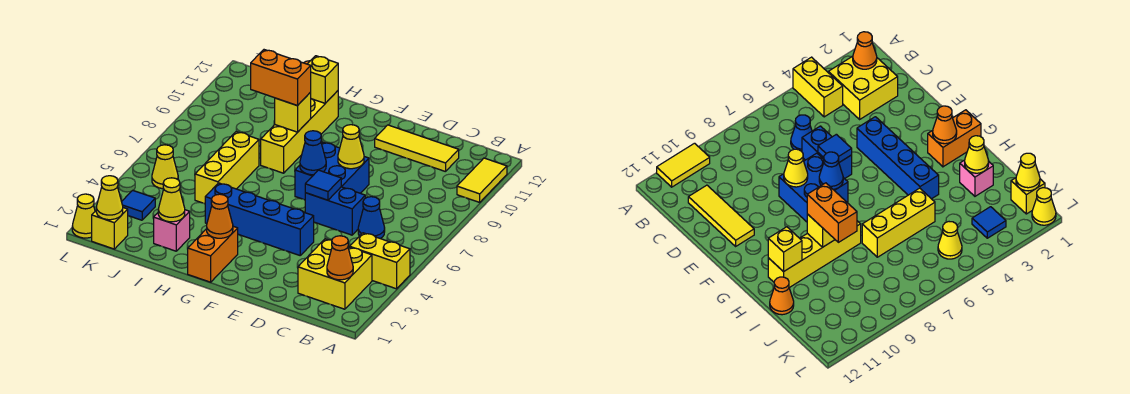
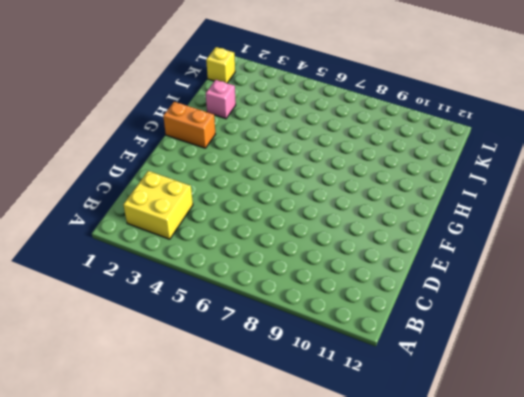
none -> yellow 1x2 brick [350,233,410,289]
none -> yellow 1x2 tile [457,158,507,202]
none -> blue 1x1 cone [358,197,385,239]

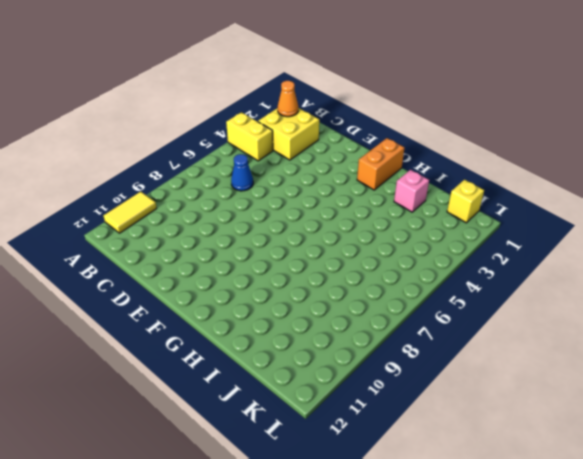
none -> yellow 1x3 tile [375,125,459,172]
none -> blue 1x2 brick [305,187,365,235]
none -> blue 1x4 brick [205,183,314,255]

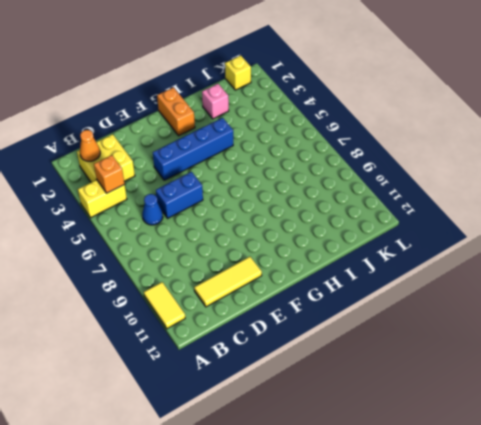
orange 1x1 brick [94,155,124,193] -> none
none -> blue 2x2 brick [295,142,369,200]
none -> yellow 1x4 brick [261,91,338,173]
none -> yellow 1x3 brick [195,132,259,204]

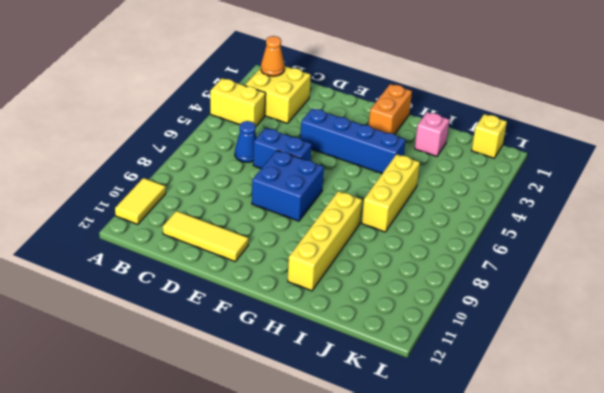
none -> orange 1x1 cone [770,277,794,315]
none -> blue 1x1 tile [122,190,155,220]
none -> yellow 1x1 cone [152,145,178,189]

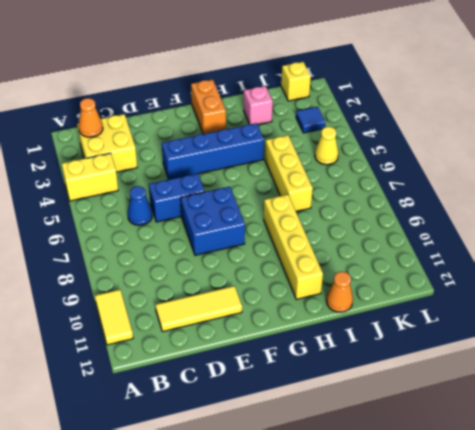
none -> yellow 1x1 cone [72,194,95,238]
none -> blue 1x1 tile [305,170,341,200]
none -> yellow 1x1 cone [338,125,364,169]

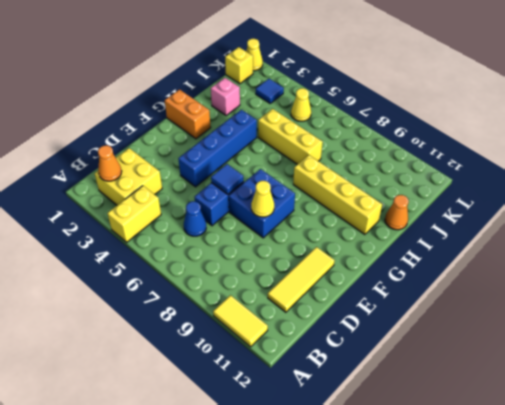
none -> blue 1x1 cone [300,131,326,175]
none -> orange 1x1 cone [207,194,233,238]
none -> yellow 1x1 brick [275,92,311,132]

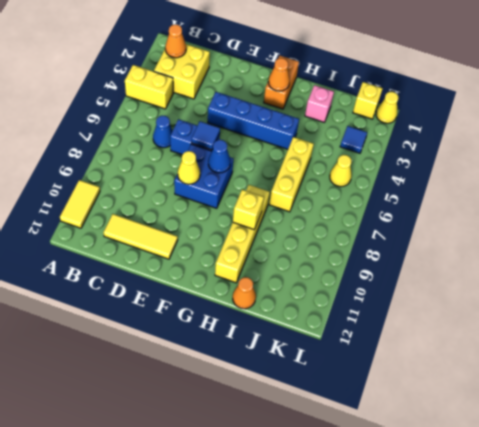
none -> yellow 1x1 brick [308,56,338,103]
none -> yellow 1x1 cone [158,178,185,222]
none -> yellow 1x1 cone [96,176,123,220]

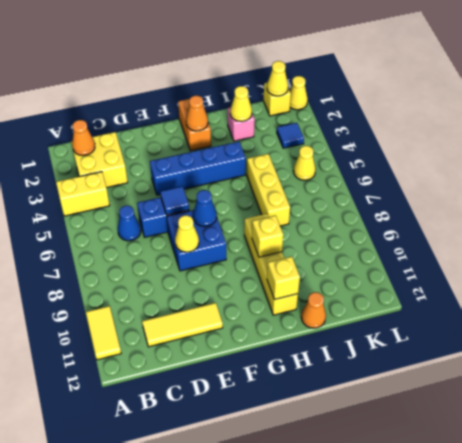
none -> orange 1x2 brick [251,50,311,106]

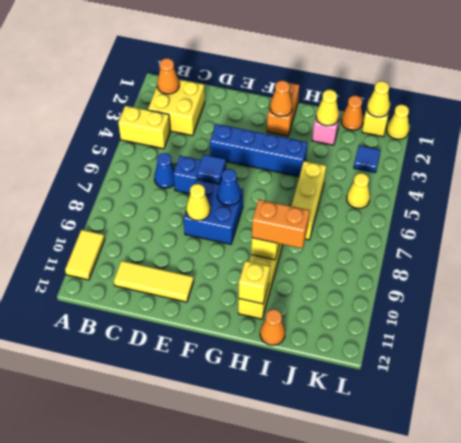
orange 1x1 cone [341,96,363,130] -> none

